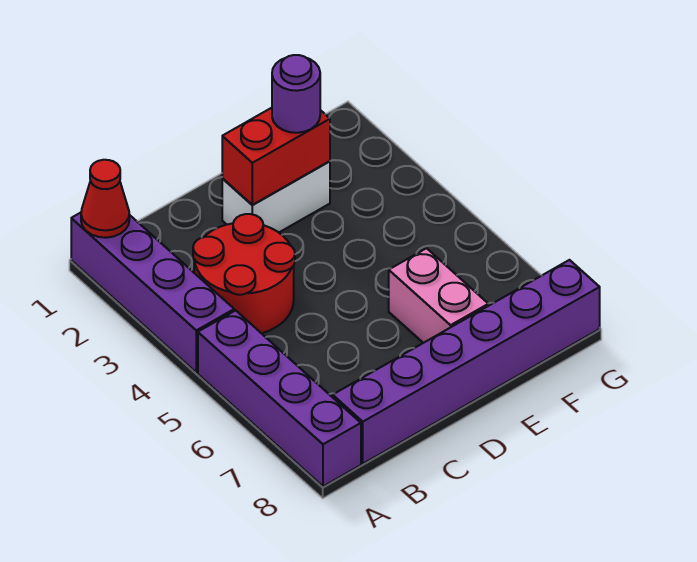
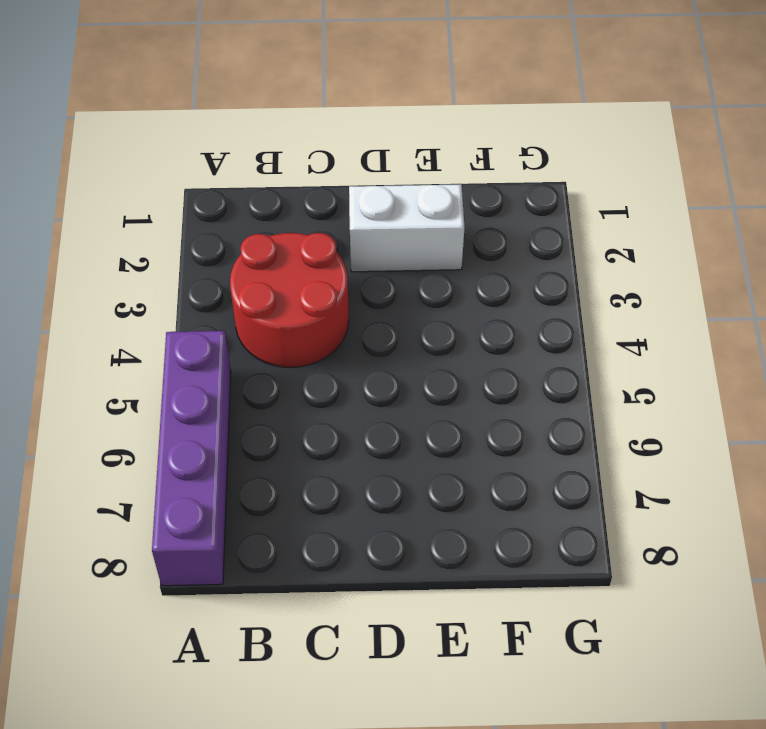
none -> purple 1x4 brick [71,213,234,372]
none -> purple 1x6 brick [333,260,600,464]

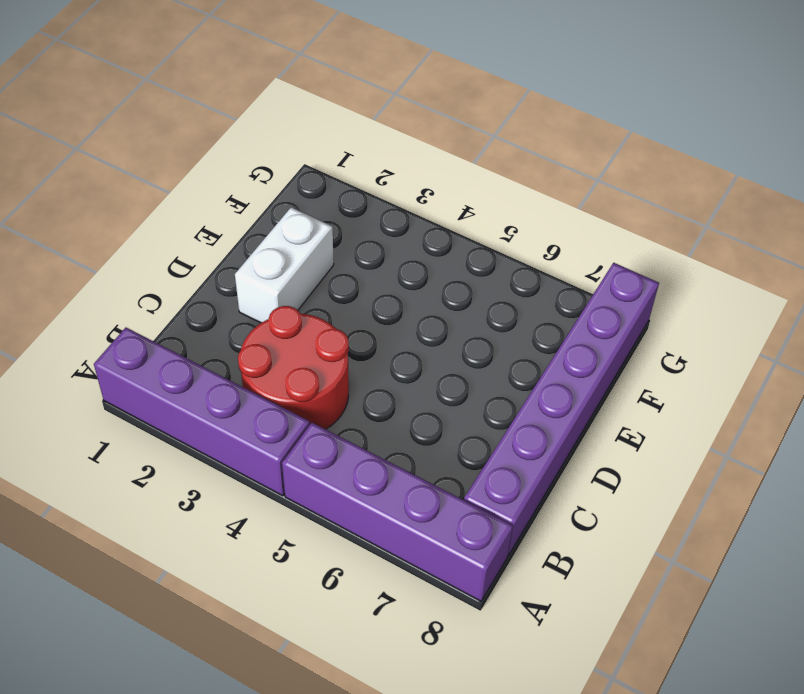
none -> pink 1x2 brick [389,248,488,343]
none -> red 1x1 cone [81,160,129,238]

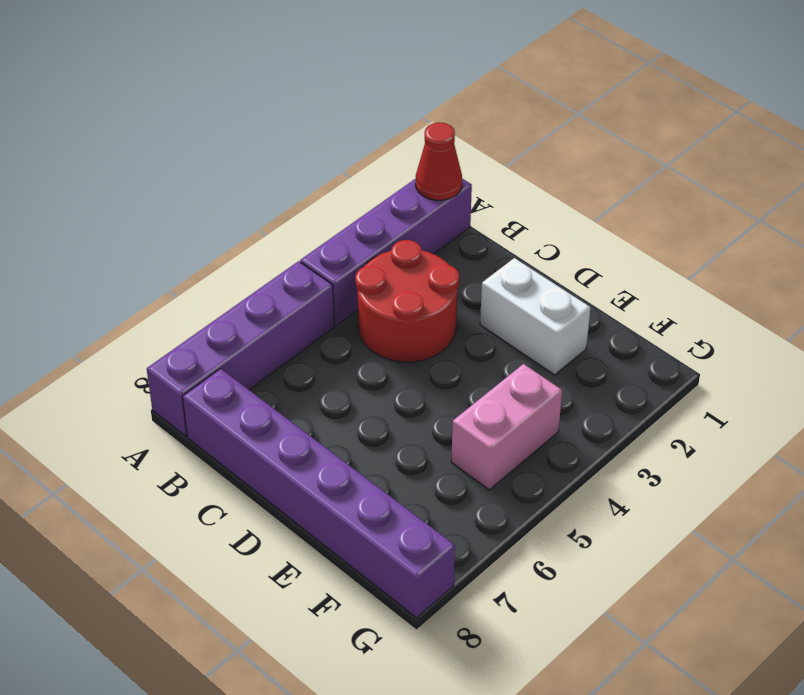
pink 1x2 brick [451,364,562,490] -> pink 1x2 brick moved to [389,248,488,343]
none -> red 1x2 brick [222,108,330,205]
none -> purple 1x1 round brick [272,55,320,133]

